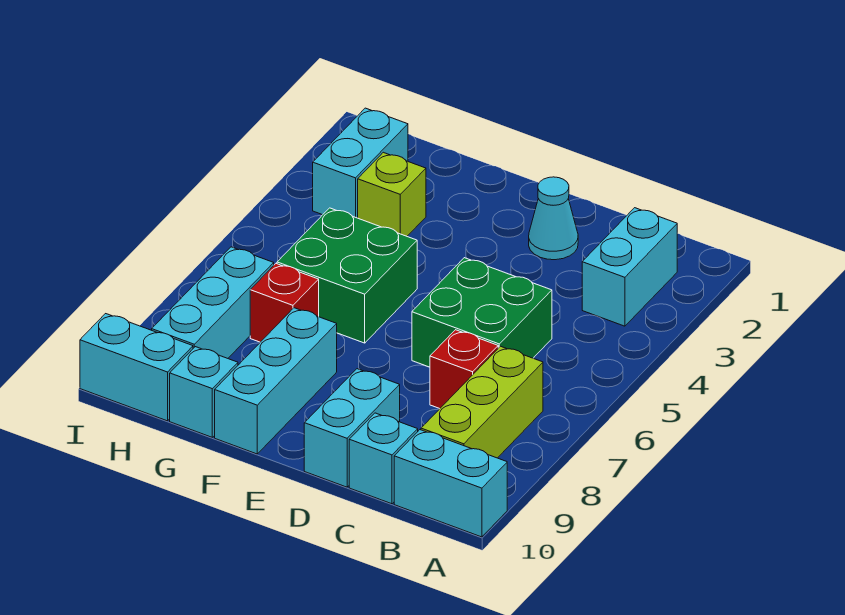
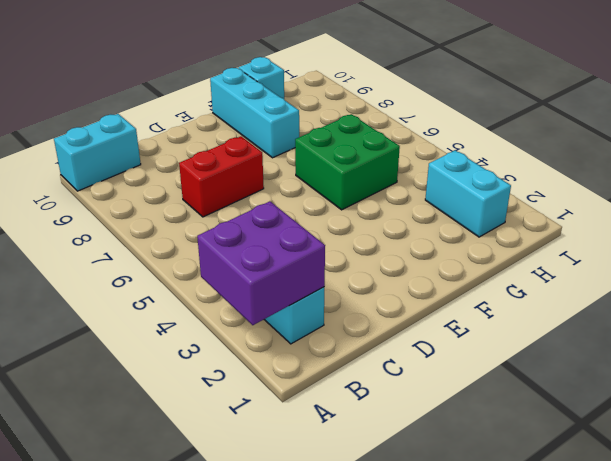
purple 2x2 brick [197,201,325,325] -> none
red 1x2 brick [179,137,264,217] -> red 1x1 brick [430,330,498,409]
none -> lime 1x3 brick [421,346,543,458]
none -> green 2x2 brick [412,258,552,367]
none -> cyan 1x1 brick [349,413,418,504]

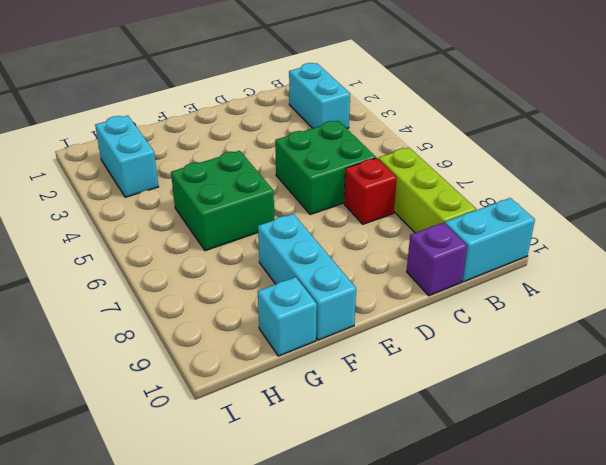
purple 1x1 brick [407,222,467,296] -> cyan 1x1 brick [349,413,418,504]
none -> cyan 1x1 cone [529,177,578,260]
none -> cyan 1x2 brick [304,369,400,487]
none -> lime 1x1 brick [358,152,426,236]

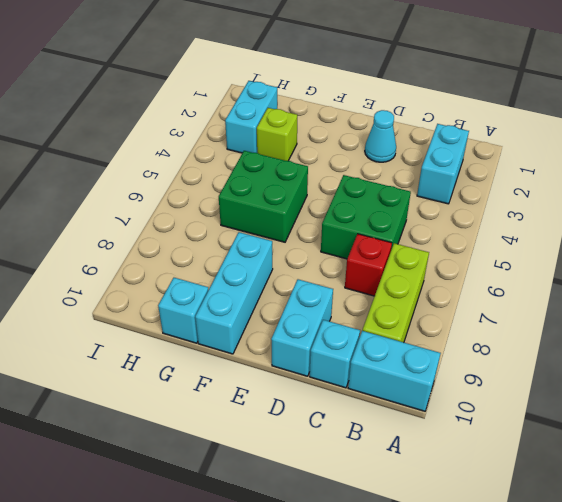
none -> red 1x1 brick [250,264,319,342]
none -> cyan 1x3 brick [152,247,274,358]
none -> cyan 1x2 brick [80,314,193,421]

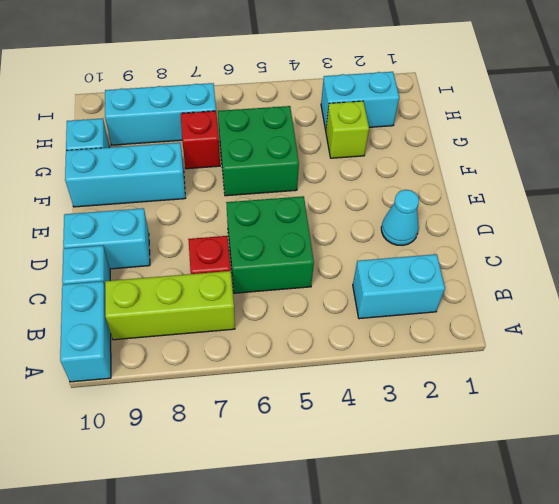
none -> cyan 1x2 brick [80,314,193,421]

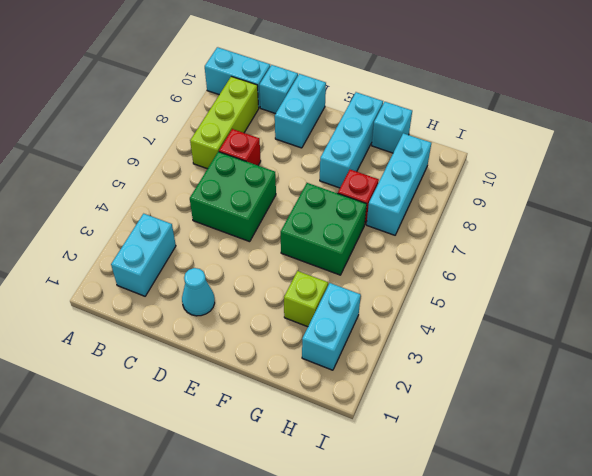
none -> cyan 1x2 brick [80,314,193,421]

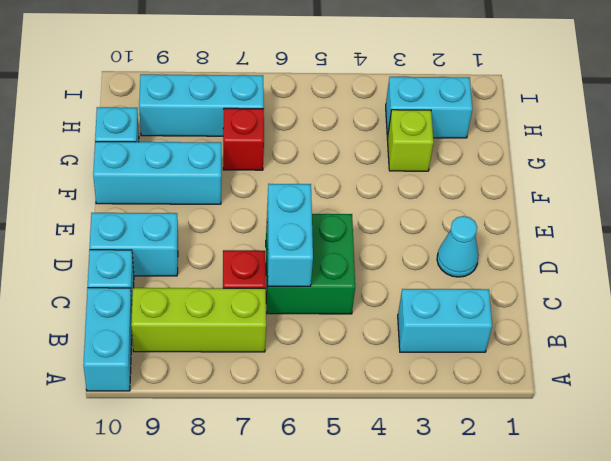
cyan 1x2 brick [267,184,313,286] -> cyan 1x2 brick moved to [80,314,193,421]
none -> green 2x2 brick [277,208,417,343]

